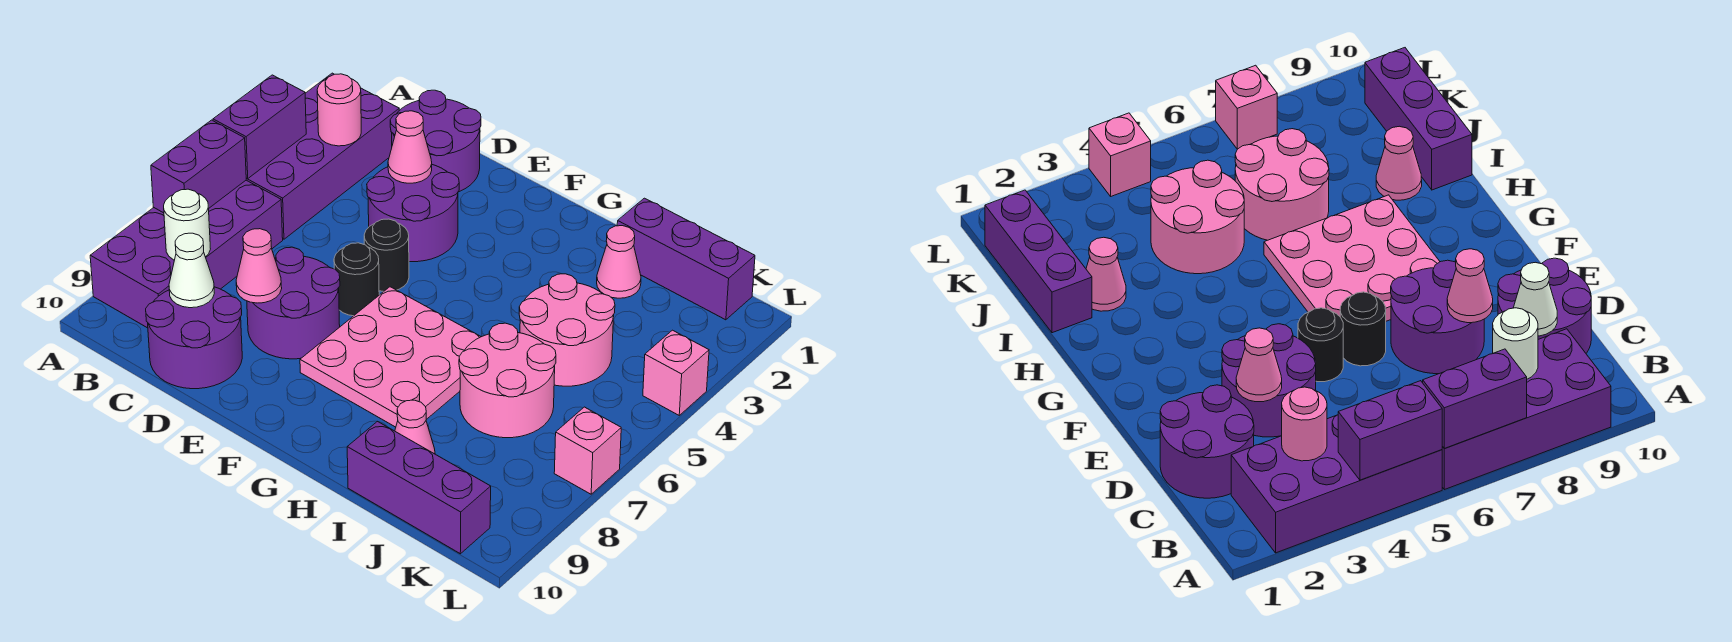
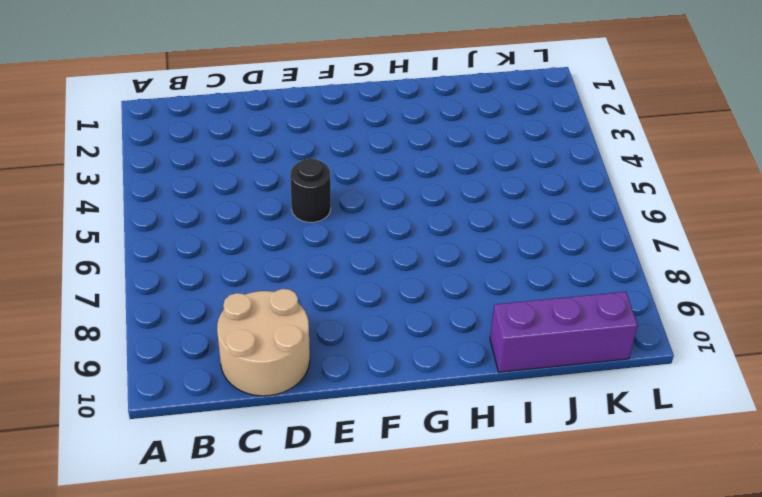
tan 2x2 round brick [217,289,310,396] -> purple 2x2 round brick [146,287,242,389]
none -> purple 2x4 brick [246,73,399,239]
none -> purple 2x4 brick [90,180,283,328]
none -> purple 2x2 round brick [390,90,481,192]

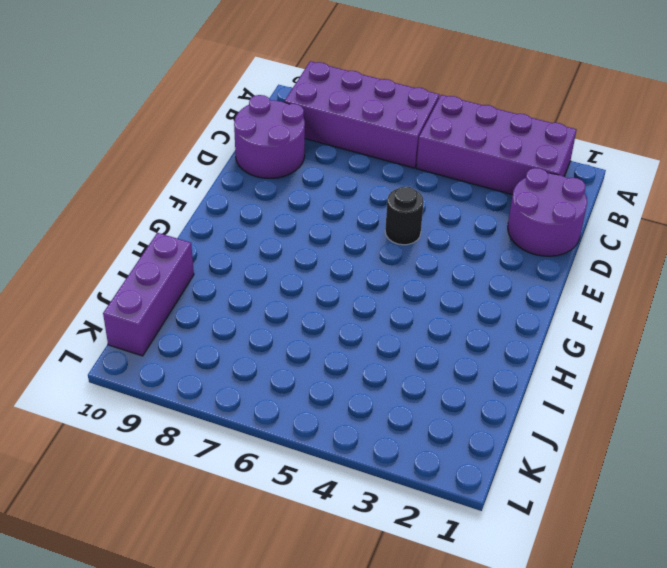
none -> purple 2x2 round brick [367,165,459,262]
none -> purple 2x2 round brick [247,247,340,359]
none -> black 1x1 round brick [334,243,379,316]

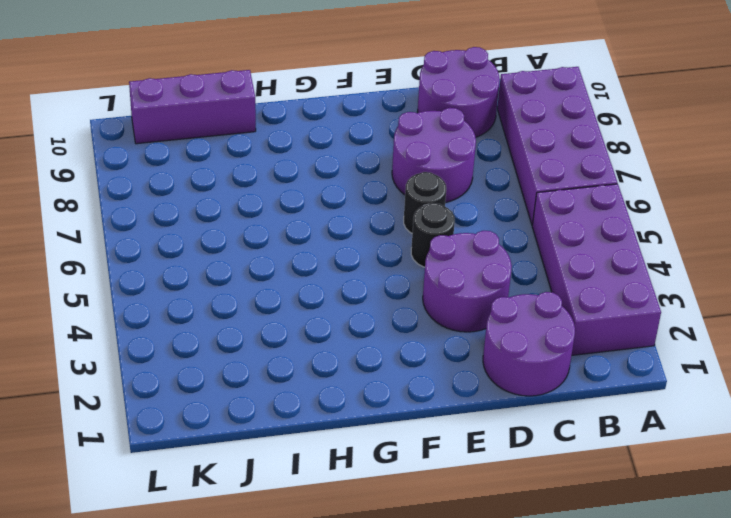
none -> pink 3x3 plate [300,287,481,427]
none -> purple 1x3 brick [617,198,755,320]
none -> pink 1x1 cone [597,226,641,298]

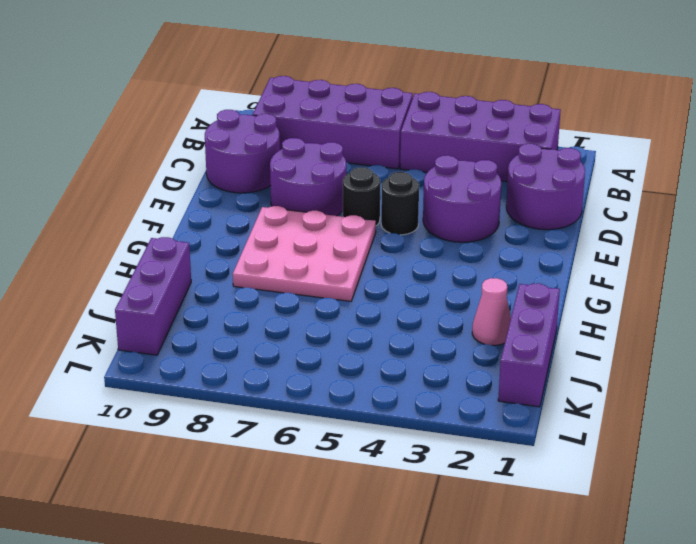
none -> pink 2x2 round brick [519,274,615,386]
none -> pink 2x2 round brick [459,323,556,438]
none -> pink 1x1 cone [395,400,435,454]

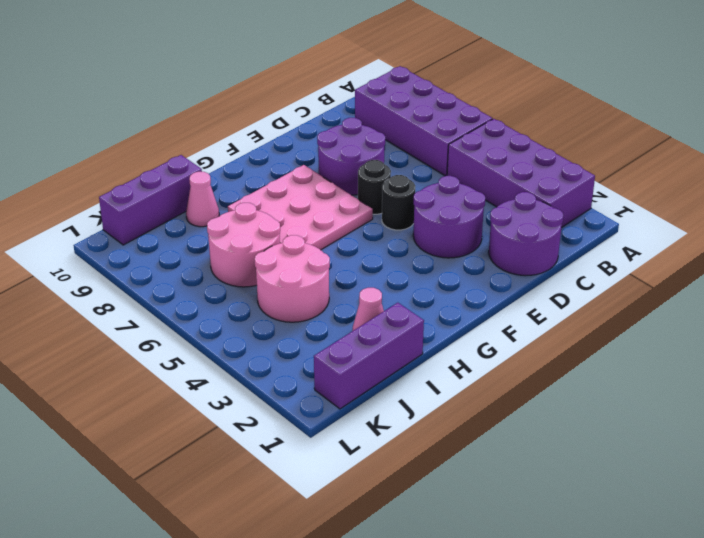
none -> purple 2x2 round brick [146,287,242,389]
none -> pink 1x1 brick [643,330,709,415]
none -> pink 1x1 brick [554,407,621,494]

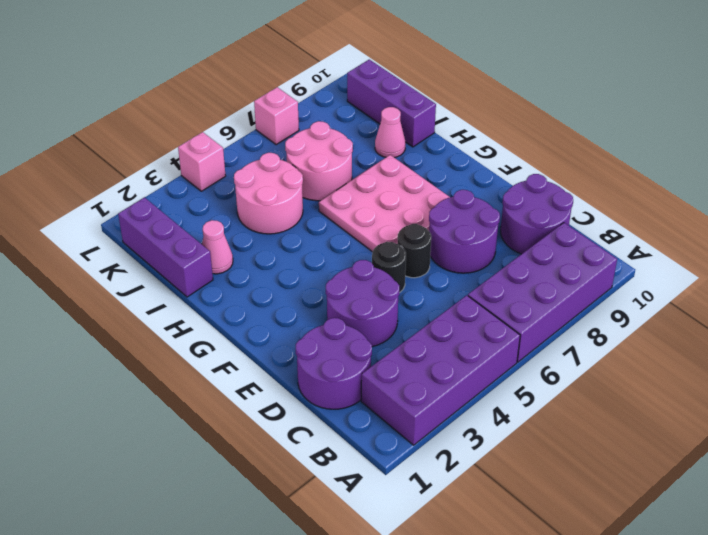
none -> purple 1x2 brick [213,75,306,179]
none -> purple 1x2 brick [151,120,246,213]
none -> pink 1x1 round brick [317,74,361,146]

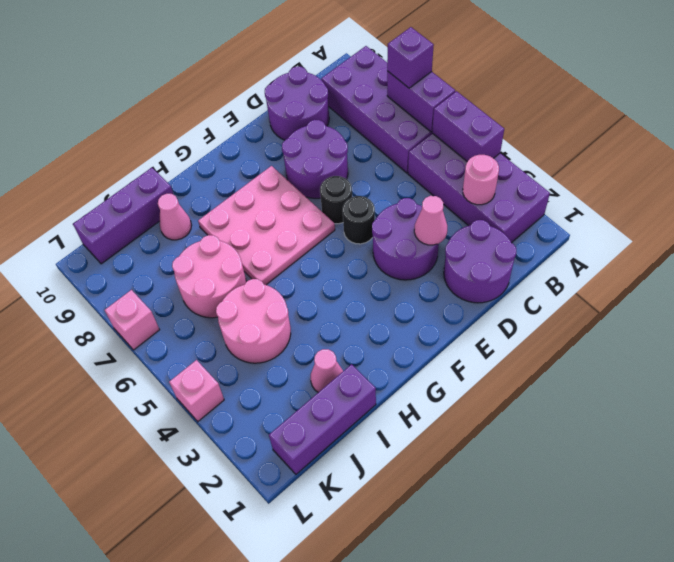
purple 1x1 brick [387,27,434,88] -> none
none -> white 1x1 round brick [164,189,210,260]
none -> white 1x1 cone [169,233,214,308]
none -> pink 1x1 cone [236,229,282,303]

